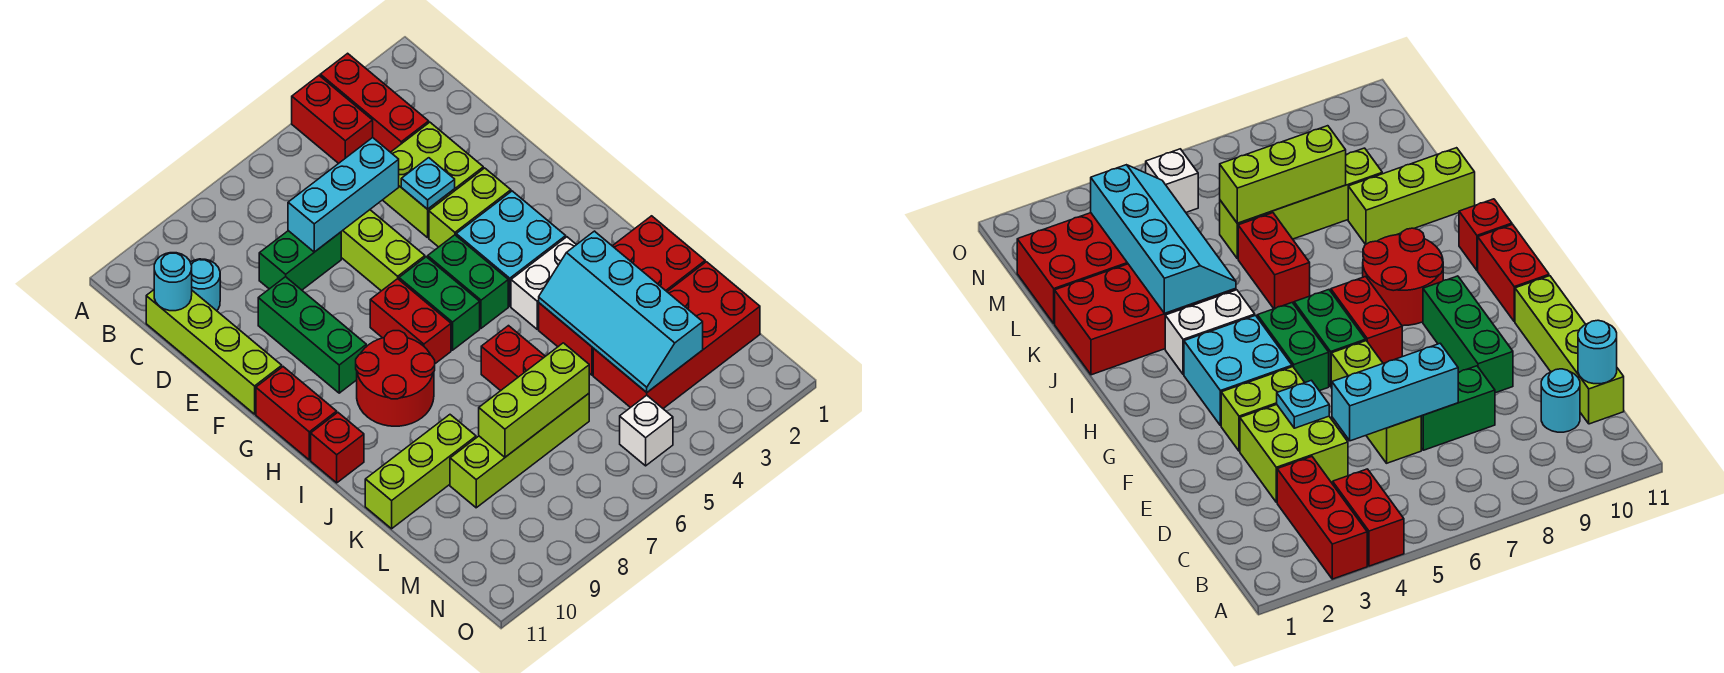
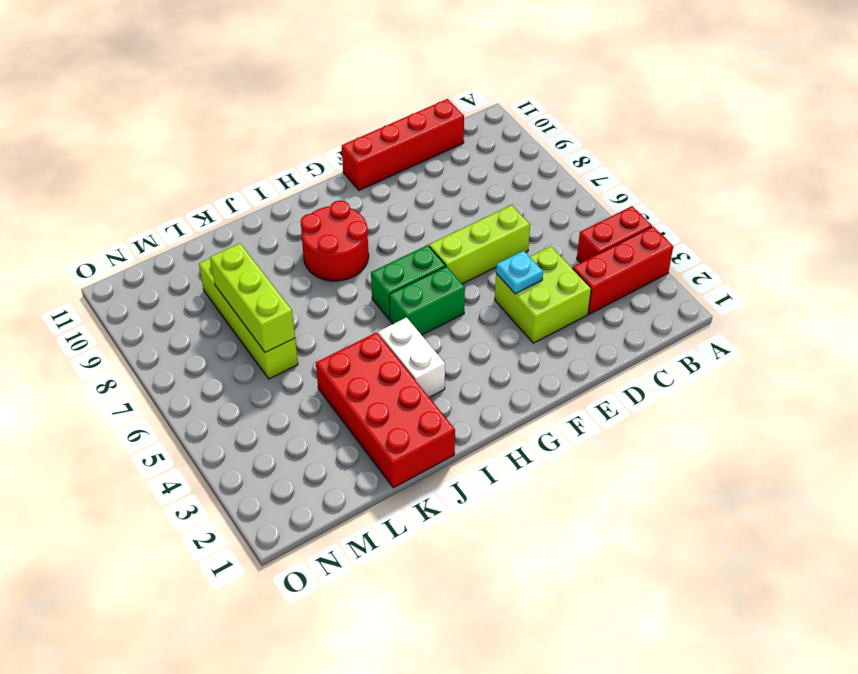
red 1x4 brick [342,99,464,190] -> lime 1x4 brick [146,290,282,414]
none -> cyan 1x1 round brick [190,259,220,311]
none -> green 1x2 brick [259,231,341,290]
none -> green 1x3 brick [258,277,366,393]

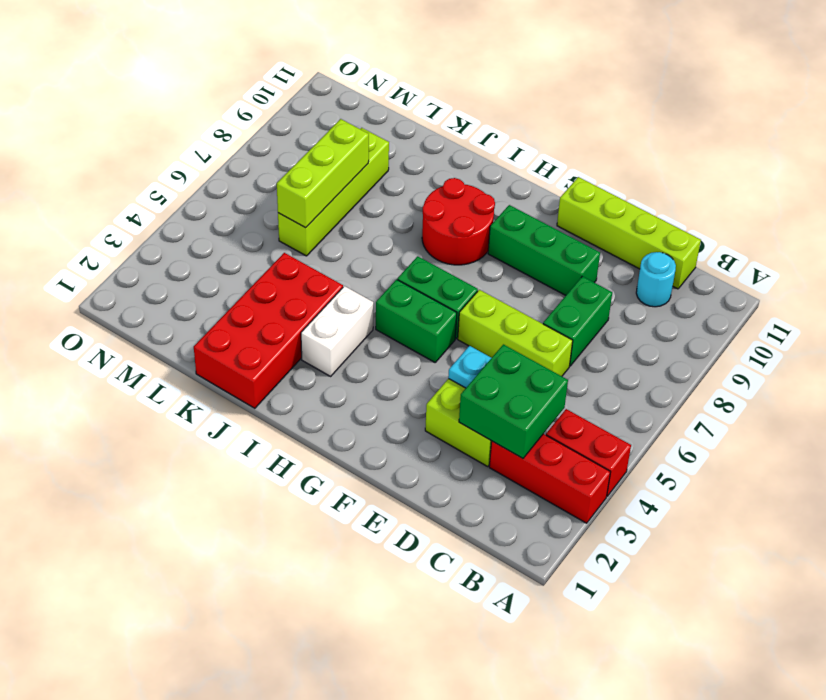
green 2x2 brick [459,344,568,458] -> none
none -> lime 1x2 brick [429,168,511,247]
none -> cyan 2x2 brick [456,191,566,306]
none -> red 1x2 brick [370,279,451,364]

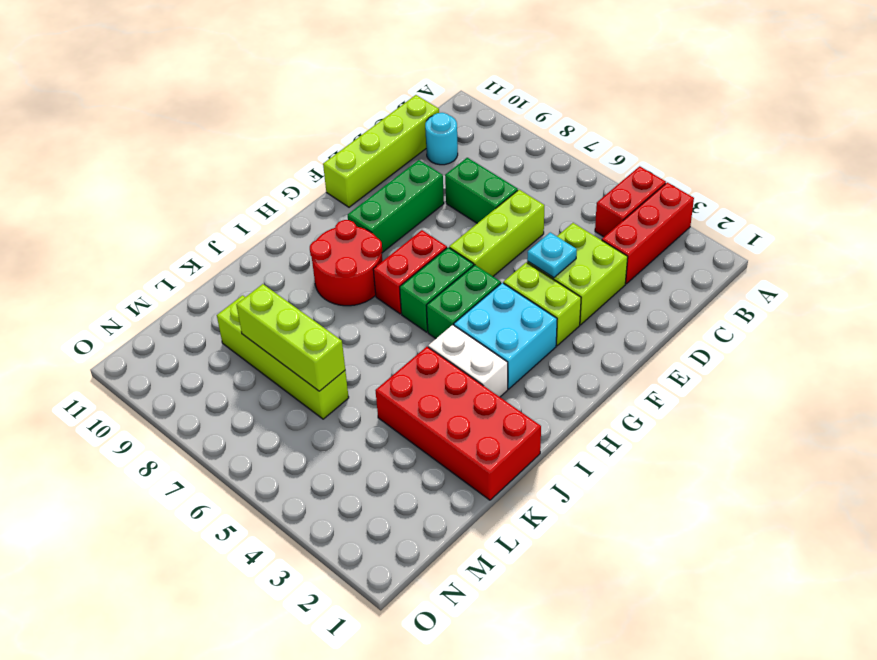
none -> red 1x2 brick [256,367,337,460]
none -> red 1x1 brick [311,413,364,483]
none -> red 1x2 brick [481,326,545,391]

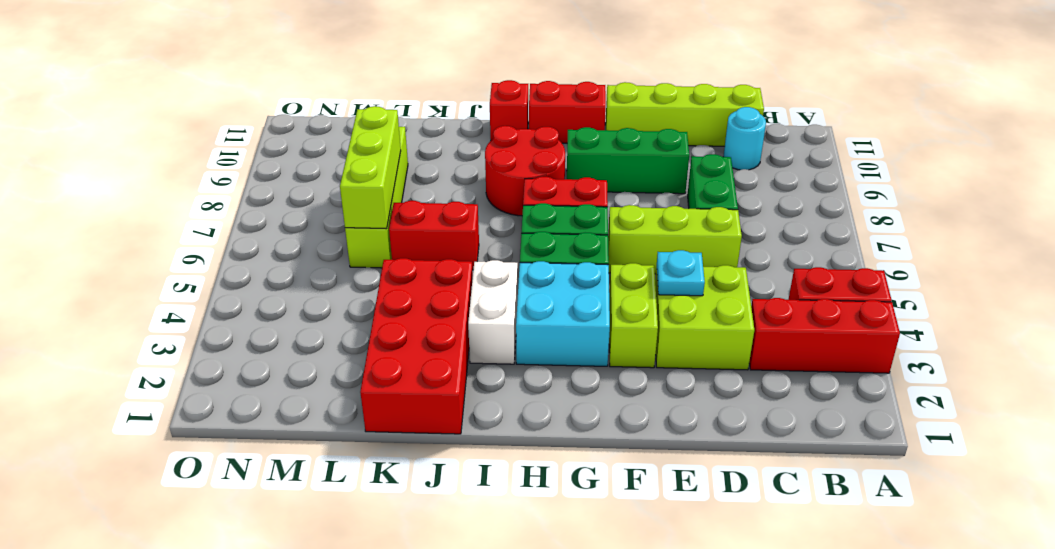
none -> lime 1x3 brick [365,415,476,529]
none -> red 2x4 brick [593,262,760,408]
none -> white 1x1 brick [620,395,673,466]

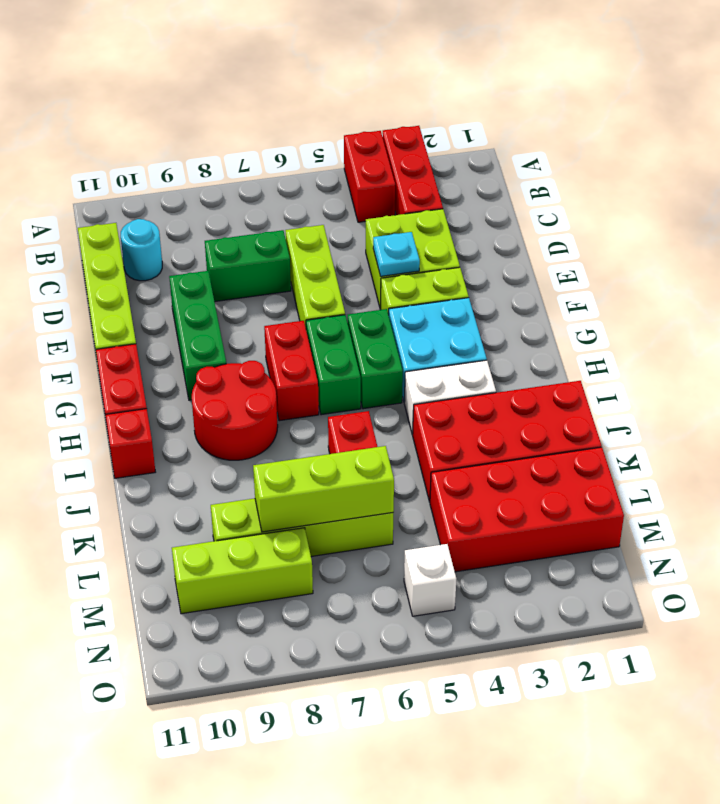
lime 1x3 brick [172,528,313,614] -> lime 1x3 brick moved to [365,415,476,529]
none -> cyan 1x1 round brick [154,253,192,311]
none -> cyan 1x3 brick [288,138,399,252]
none -> cyan 2x4 slope [539,231,703,392]

